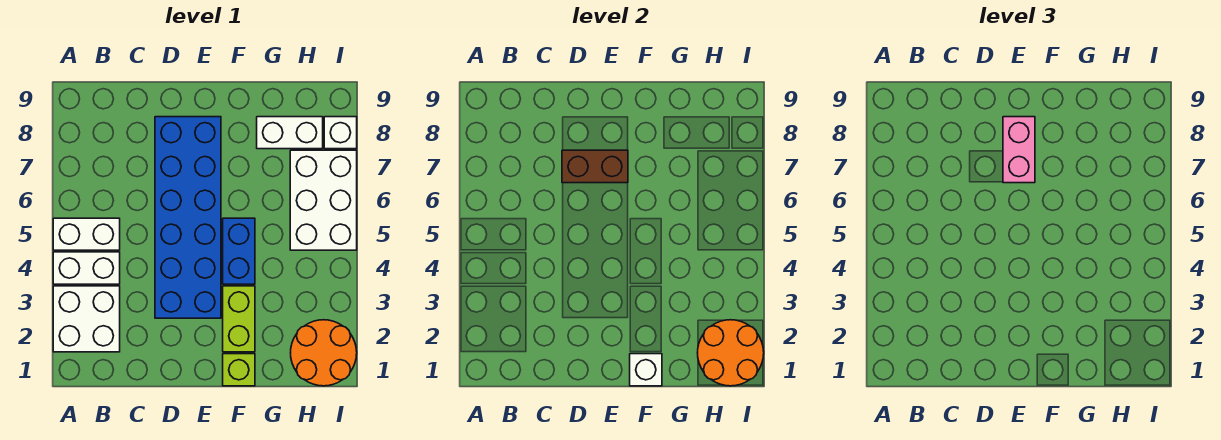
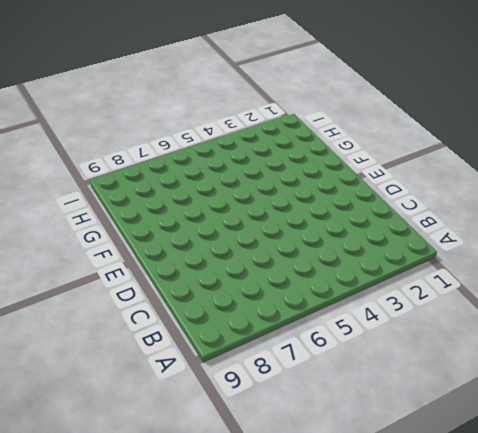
none -> white 2x2 brick [53,286,120,352]
none -> white 1x2 brick [53,252,120,284]
none -> white 1x2 brick [53,218,120,250]

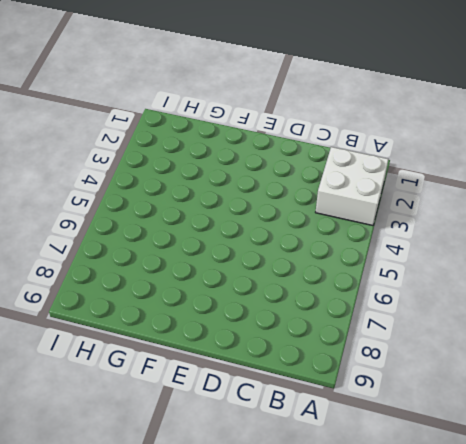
none -> white 1x2 brick [53,252,120,284]
none -> white 1x2 brick [53,218,120,250]
none -> blue 2x6 brick [155,117,221,318]

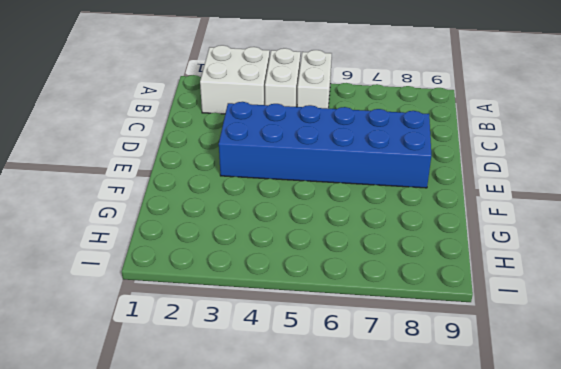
none -> lime 1x1 brick [223,354,255,386]
none -> lime 1x2 brick [223,286,255,352]
none -> blue 1x2 brick [223,218,255,284]

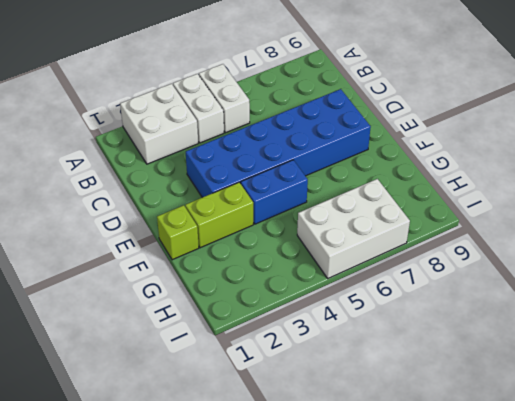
none -> white 1x2 brick [257,117,323,149]
none -> orange 2x2 round brick [291,320,357,386]
none -> white 1x1 brick [324,117,357,149]

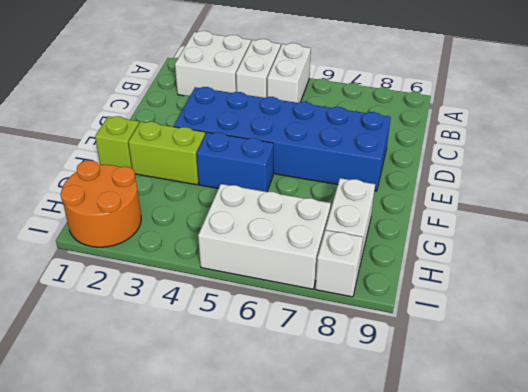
none -> brown 1x2 brick [562,150,628,183]
none -> white 1x1 brick [630,354,662,386]
none -> orange 2x2 round brick [698,320,764,386]

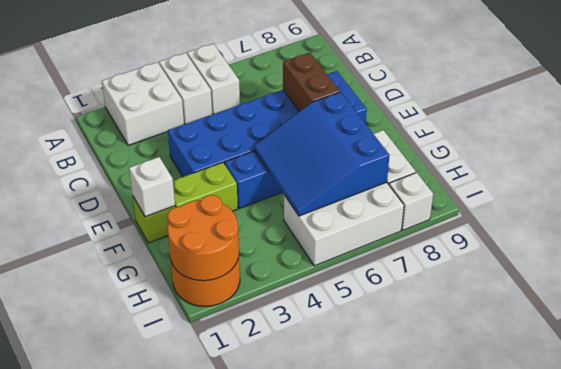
blue 3x3 slope [254,92,389,216] -> none
none -> pink 1x2 brick [1003,117,1035,183]

